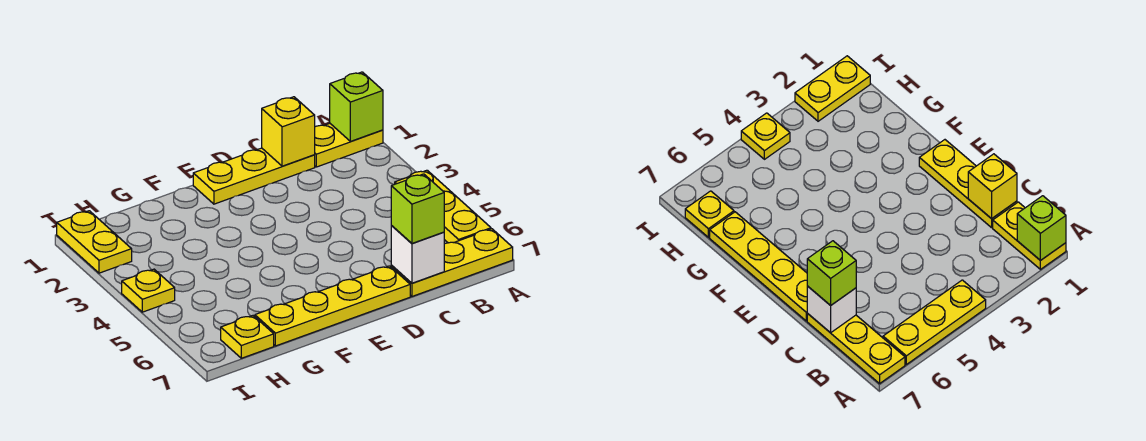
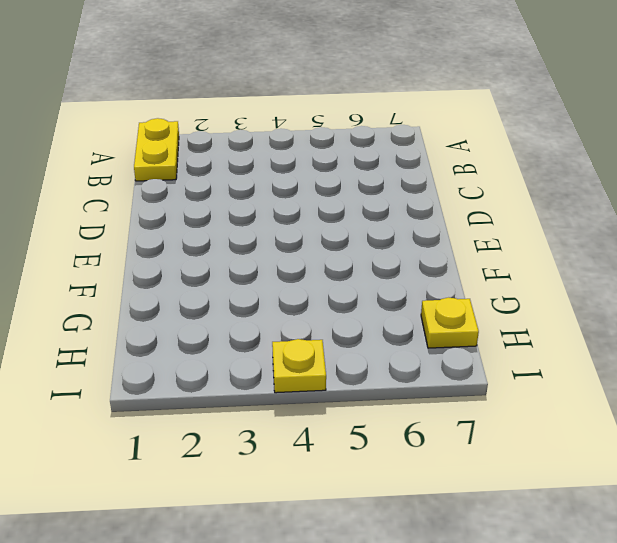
none -> yellow 1x3 plate [395,170,491,243]
none -> yellow 1x3 plate [391,229,513,296]
none -> yellow 1x3 plate [193,148,315,204]

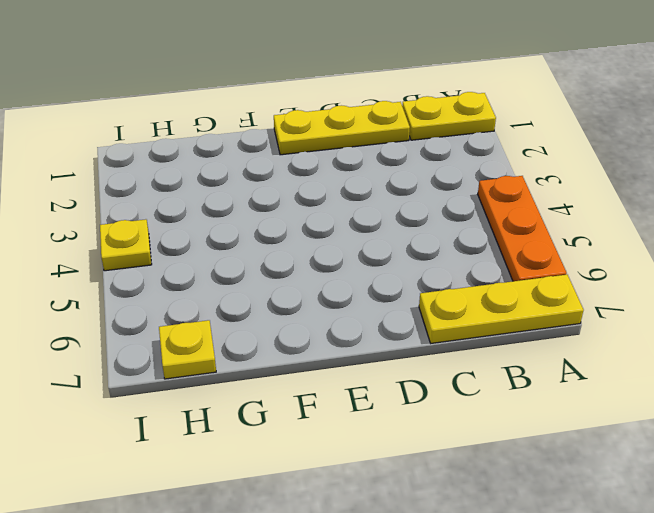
orange 1x3 plate [478,176,567,281] -> yellow 1x3 plate [395,170,491,243]
none -> yellow 1x4 plate [255,266,410,346]
none -> yellow 1x2 plate [57,211,132,273]
none -> lime 1x1 brick [330,72,383,141]

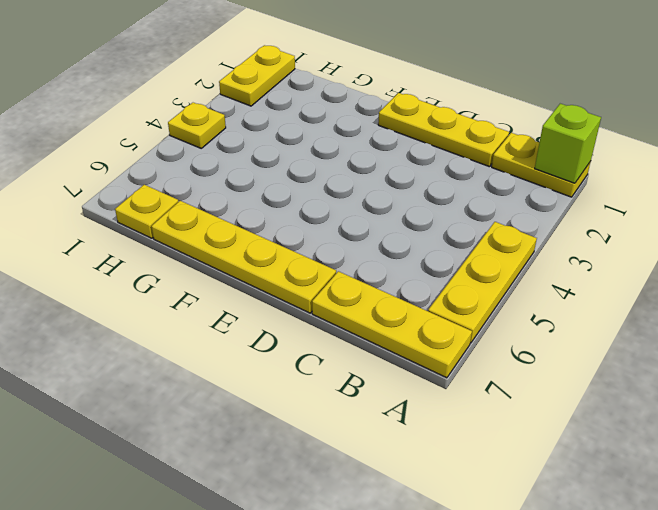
none -> yellow 1x1 brick [262,97,315,166]
none -> white 1x1 brick [391,226,444,283]
none -> lime 1x1 brick [391,174,444,244]

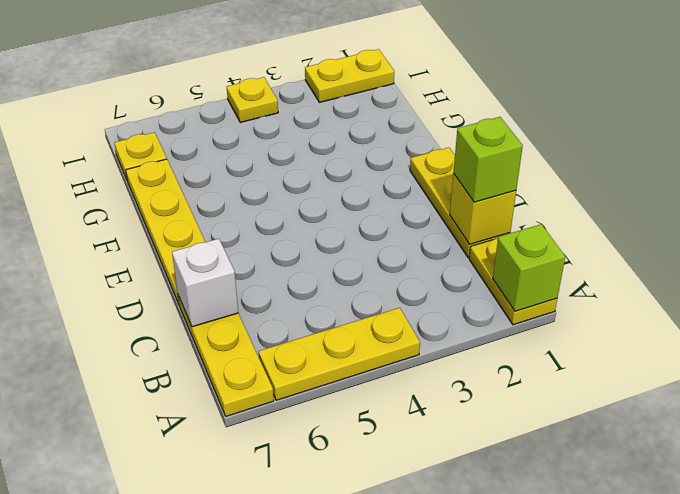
lime 1x1 brick [453,117,523,202] -> lime 1x1 brick moved to [391,174,444,244]

